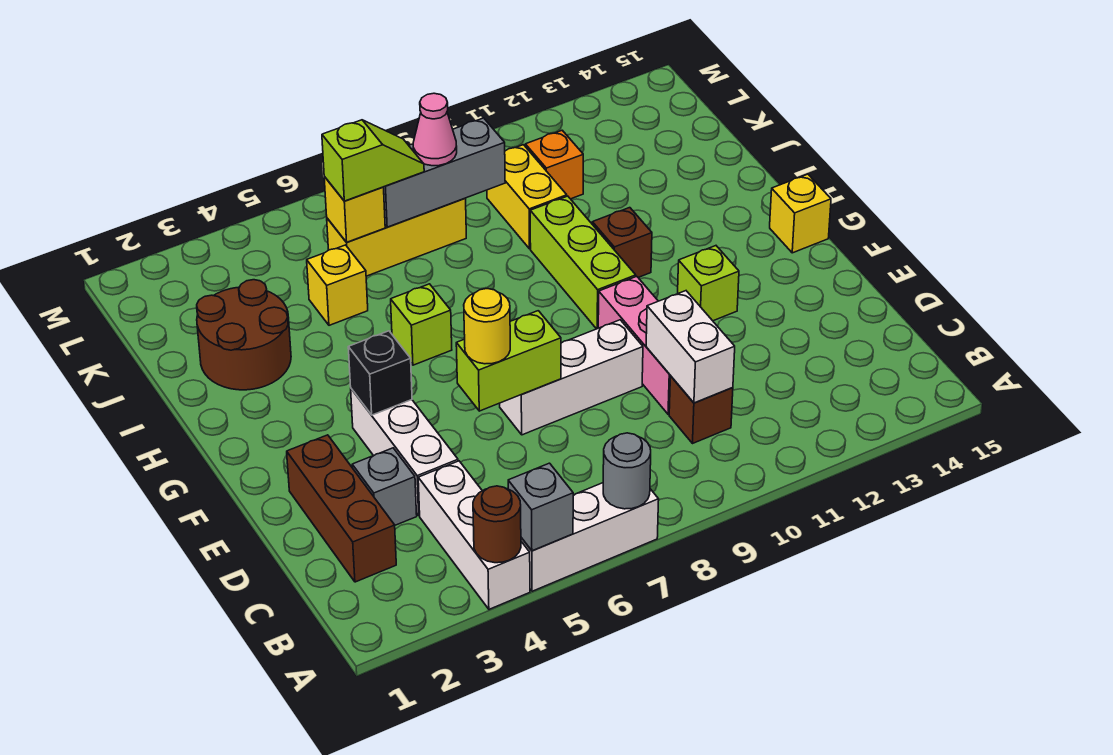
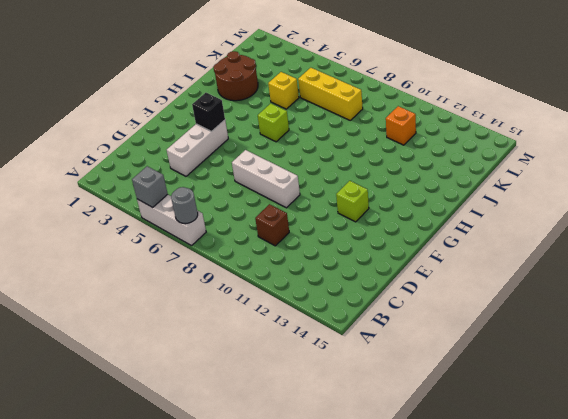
none -> white 1x3 brick [418,461,530,609]
none -> brown 1x3 brick [287,435,396,582]
none -> grey 1x1 brick [352,448,417,525]

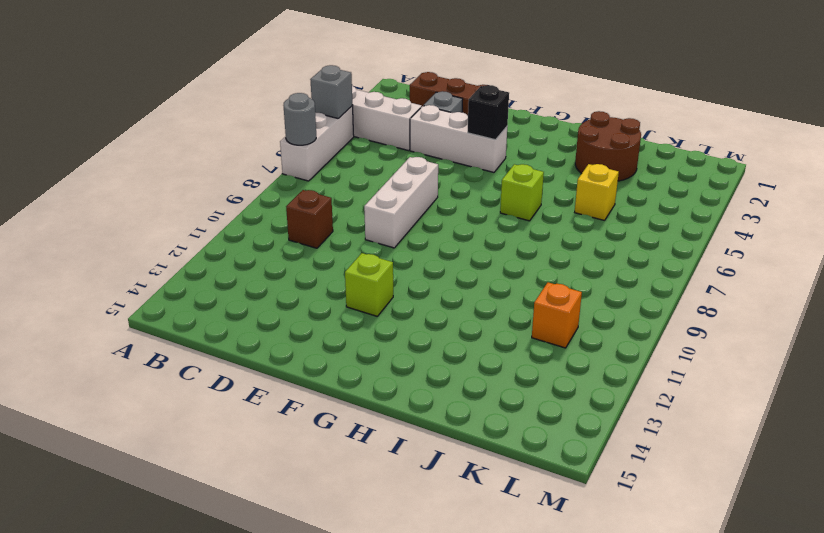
none -> pink 1x3 brick [598,276,671,414]
none -> lime 1x3 brick [530,196,636,329]
none -> yellow 1x1 brick [770,174,831,253]

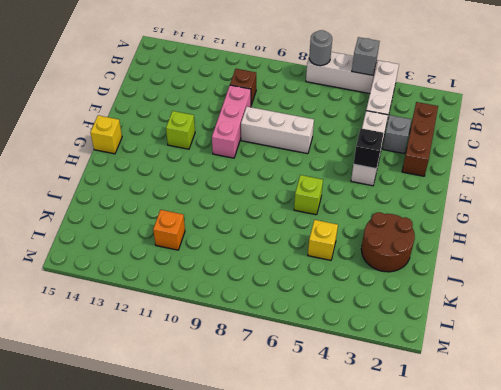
none -> lime 1x3 brick [530,196,636,329]
none -> brown 1x1 brick [592,208,652,277]
none -> yellow 1x2 brick [487,145,567,249]

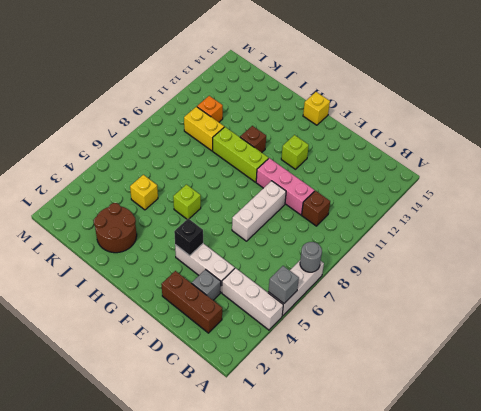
none -> yellow 1x3 brick [327,199,466,276]
none -> brown 1x1 round brick [473,486,521,563]
none -> white 1x2 brick [646,291,735,403]

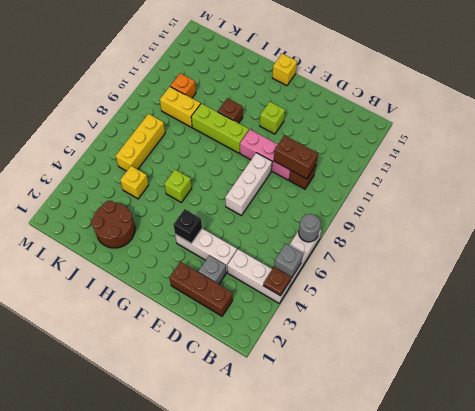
brown 1x1 plate [263,267,291,296] -> brown 1x1 round brick [473,486,521,563]
brown 1x2 brick [274,135,318,179] -> white 1x2 brick [646,291,735,403]
none -> lime 1x2 brick [456,311,561,411]
none -> yellow 1x1 brick [324,177,385,242]
none -> grey 1x3 brick [384,118,505,227]

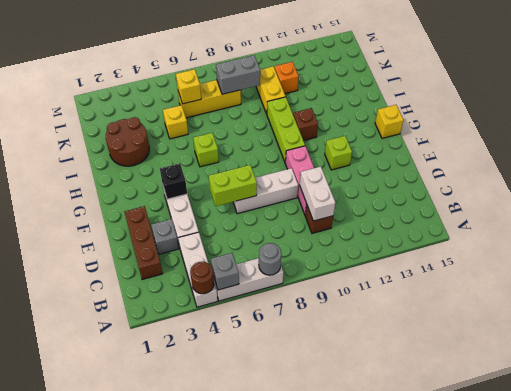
grey 1x2 brick [216,55,260,94] -> grey 1x3 brick [384,118,505,227]
none -> yellow 1x1 round brick [464,289,510,364]
none -> lime 1x2 slope [322,120,424,201]
none -> pink 1x1 cone [413,93,457,166]

